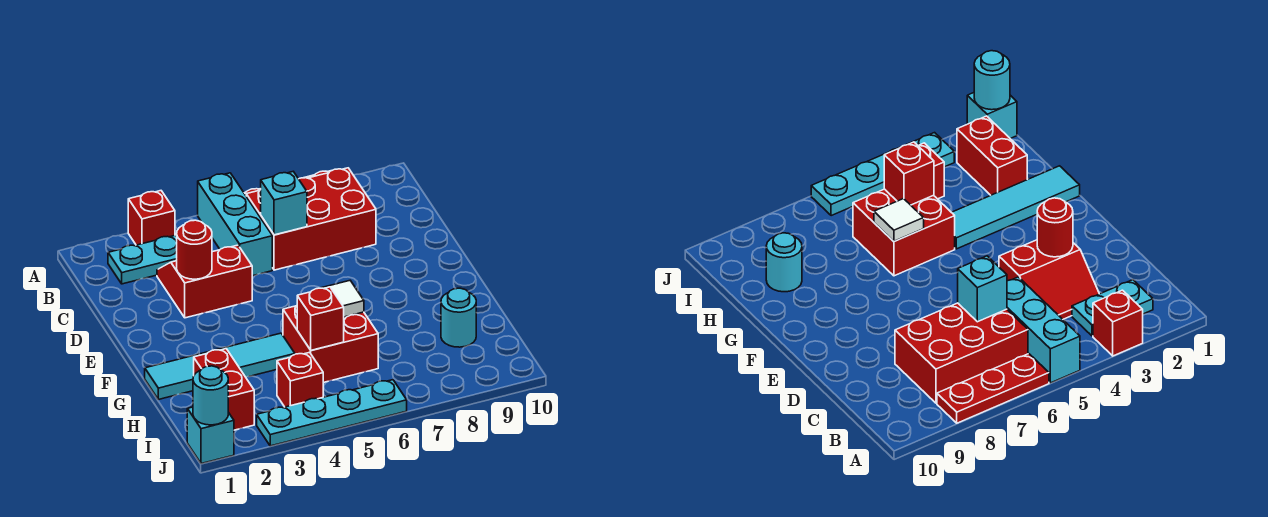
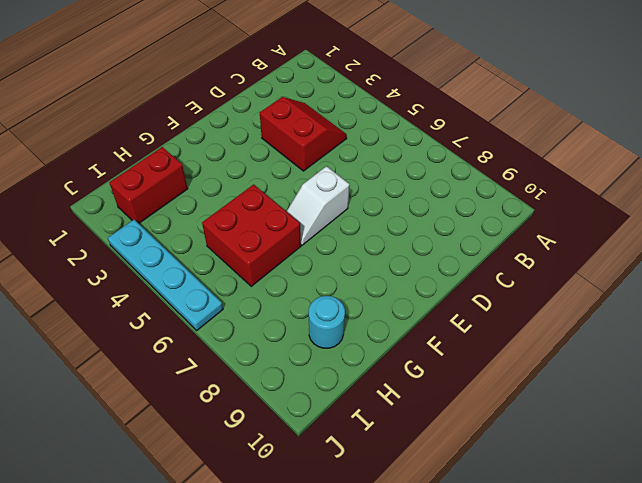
white 1x2 slope [286,166,350,245] -> none
none -> red 1x1 brick [128,191,175,245]
none -> cyan 1x3 brick [198,173,272,276]
none -> red 1x3 plate [937,354,1049,423]

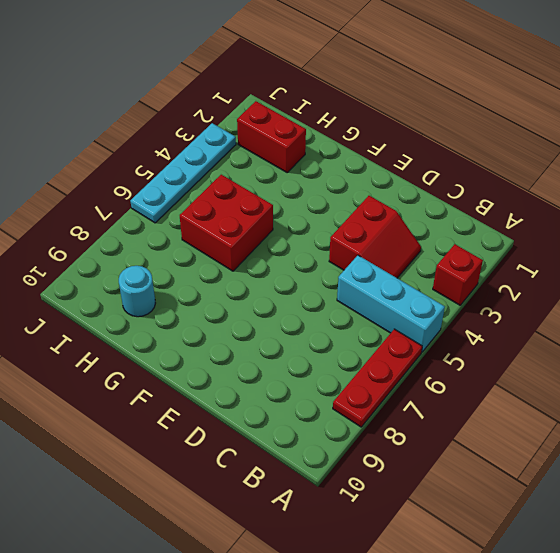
none -> cyan 1x2 plate [108,235,177,284]
none -> red 2x3 brick [246,168,376,270]
none -> cyan 1x4 tile [145,333,295,400]

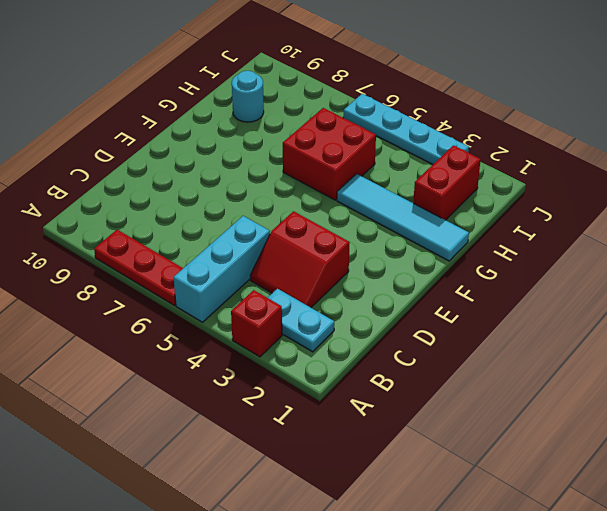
none -> red 2x3 brick [246,168,376,270]
none -> red 1x1 brick [277,352,323,407]
none -> cyan 1x1 brick [187,407,234,464]

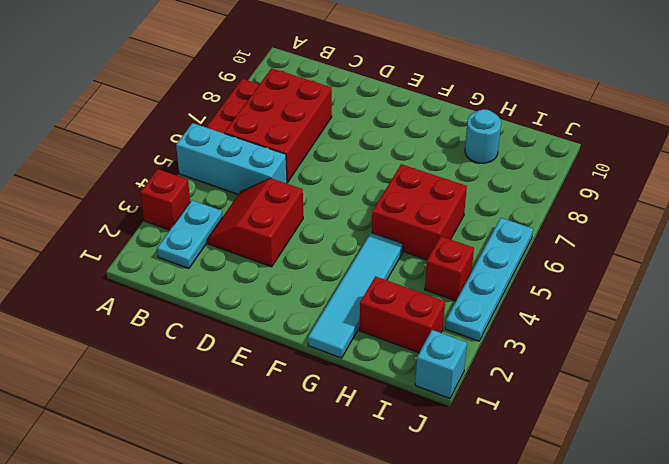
none -> cyan 1x1 brick [261,172,307,235]
none -> red 1x1 round brick [177,220,212,279]
none -> white 1x1 tile [322,281,364,317]

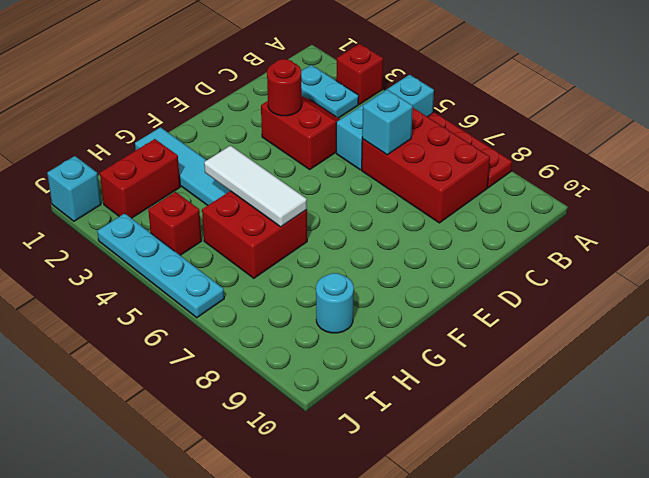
white 1x3 tile [204,146,307,227] -> white 1x1 tile [322,281,364,317]
none -> red 1x1 brick [297,287,344,350]
none -> cyan 1x1 round brick [193,366,228,425]

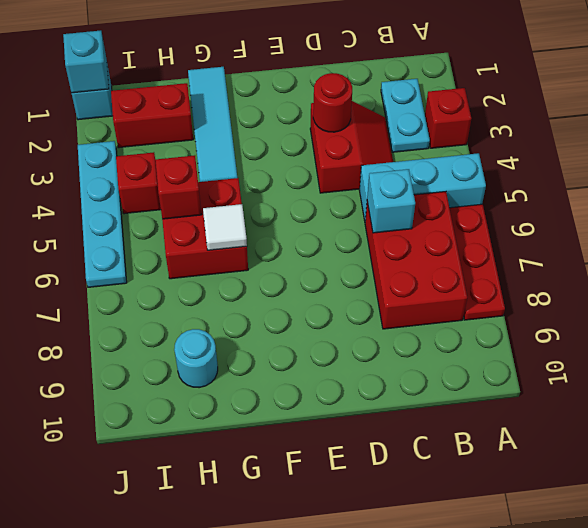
cyan 1x1 brick [63,30,109,93] -> cyan 1x1 round brick [193,366,228,425]

